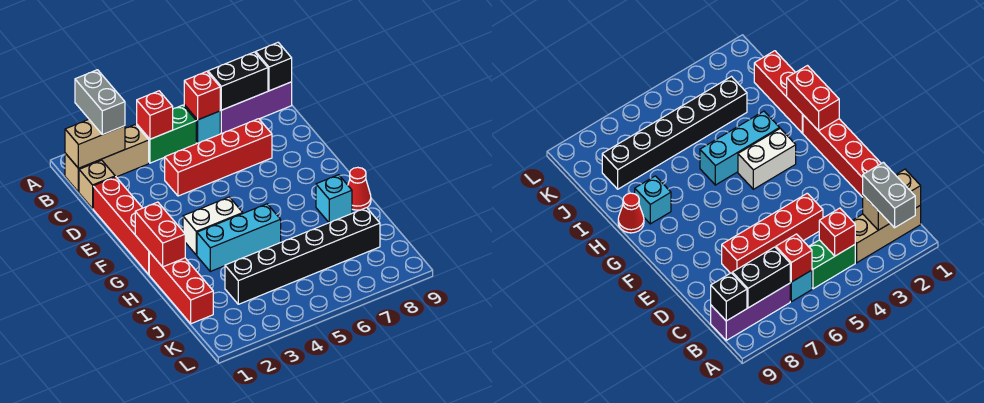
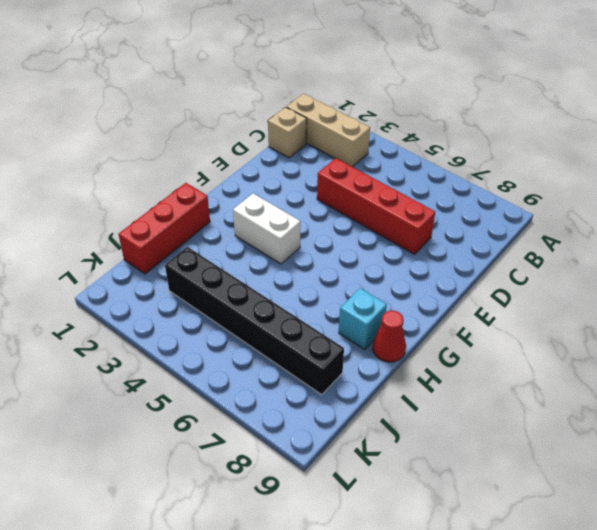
none -> green 1x2 brick [136,105,196,163]
none -> cyan 1x1 brick [184,105,220,143]
none -> purple 1x3 brick [220,82,292,134]

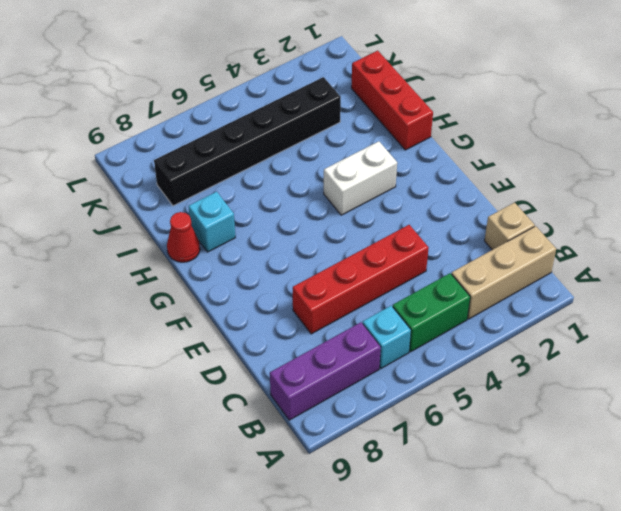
none -> red 1x4 brick [93,177,149,274]
none -> cyan 1x3 brick [197,204,281,271]
none -> tan 1x2 brick [65,119,125,168]

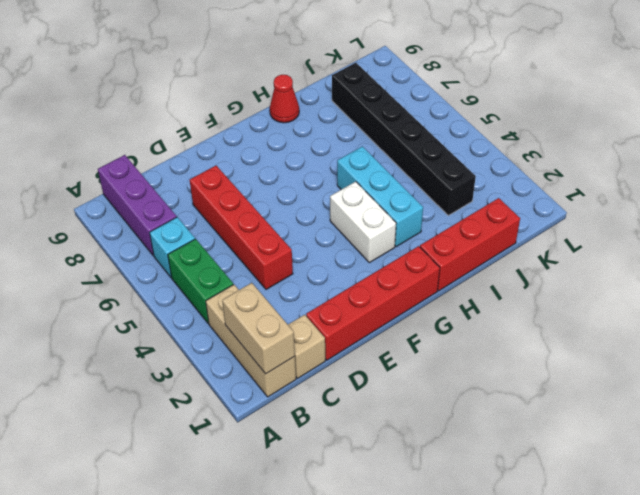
none -> cyan 1x1 brick [316,175,352,223]
none -> red 1x1 brick [137,91,173,139]
none -> red 1x1 brick [184,71,220,120]

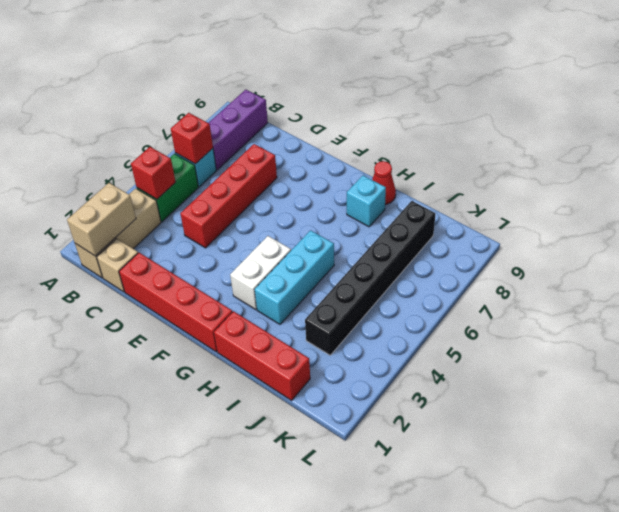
none -> black 1x2 brick [208,52,268,110]
none -> black 1x1 brick [256,43,292,91]
none -> red 1x2 brick [135,202,185,267]

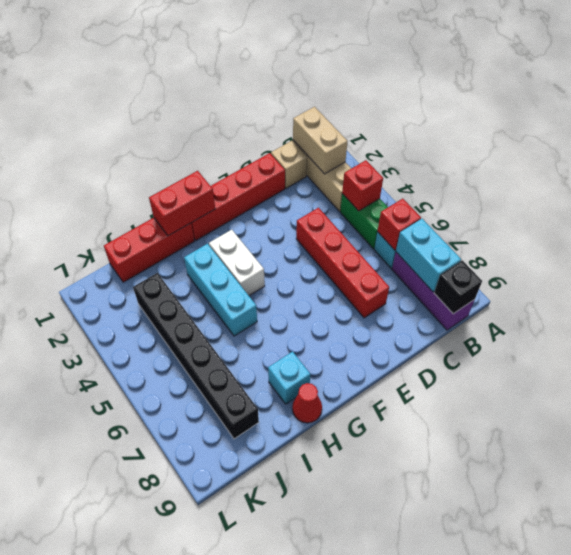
cyan 1x2 brick [396,219,461,292] -> black 1x2 brick [208,52,268,110]
none -> grey 1x2 brick [75,70,125,135]

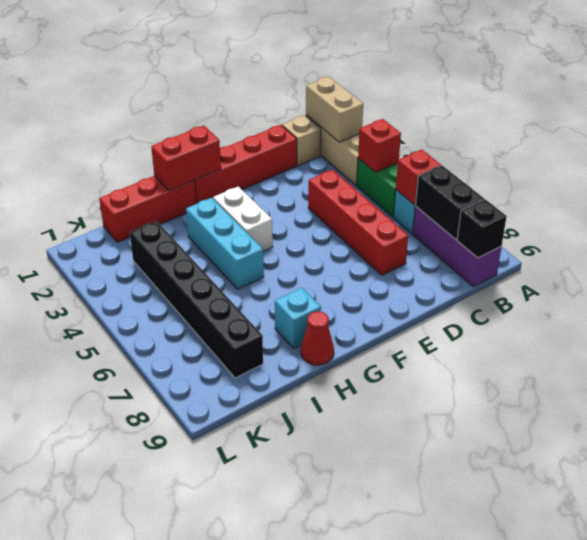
none -> grey 1x2 brick [75,70,125,135]

